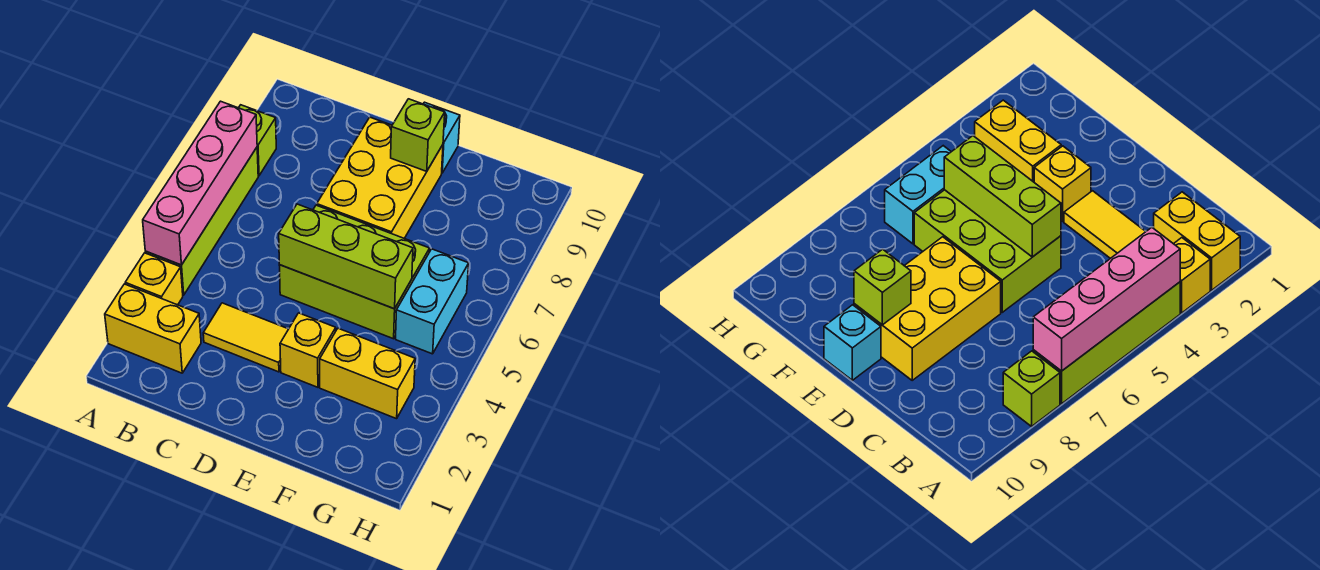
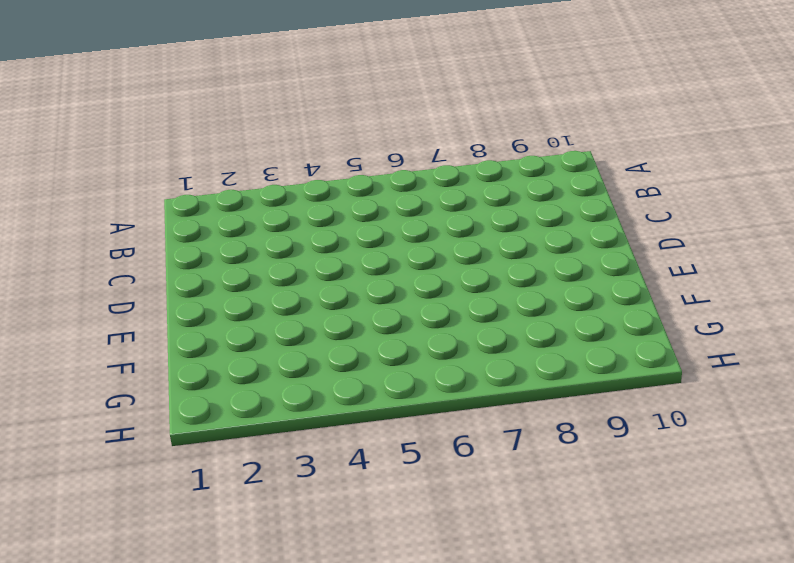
none -> yellow 1x2 brick [105,284,201,373]
none -> yellow 1x1 brick [125,253,183,305]
none -> lime 1x4 brick [145,148,258,295]

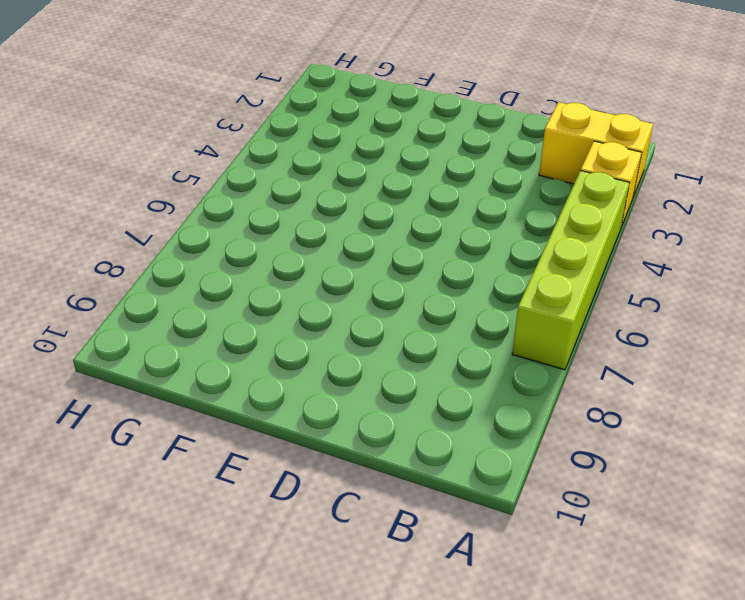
none -> lime 1x1 brick [239,105,276,176]
none -> yellow 1x2 tile [203,303,288,372]
none -> lime 2x3 brick [279,205,430,339]

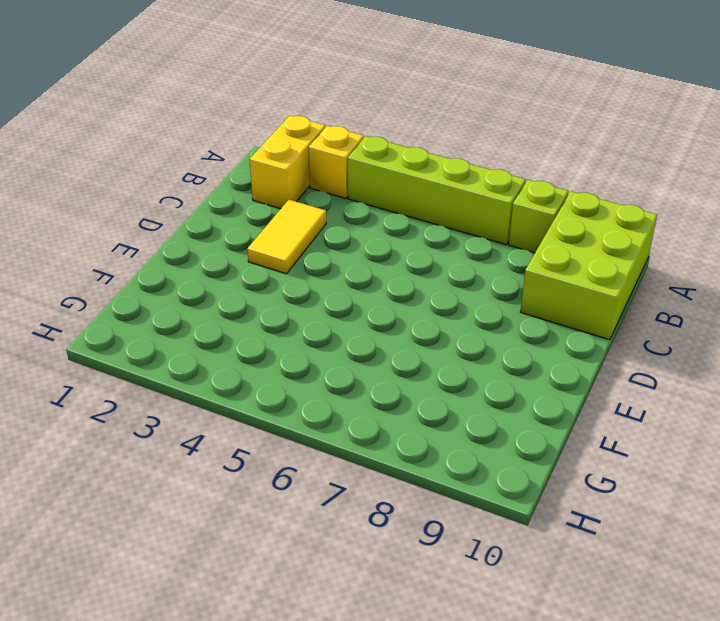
lime 2x3 brick [521,191,657,340] -> lime 2x3 brick moved to [279,205,430,339]
none -> yellow 2x3 brick [317,117,443,238]
none -> yellow 1x1 brick [280,313,336,387]
none -> cyan 1x1 brick [423,102,460,173]

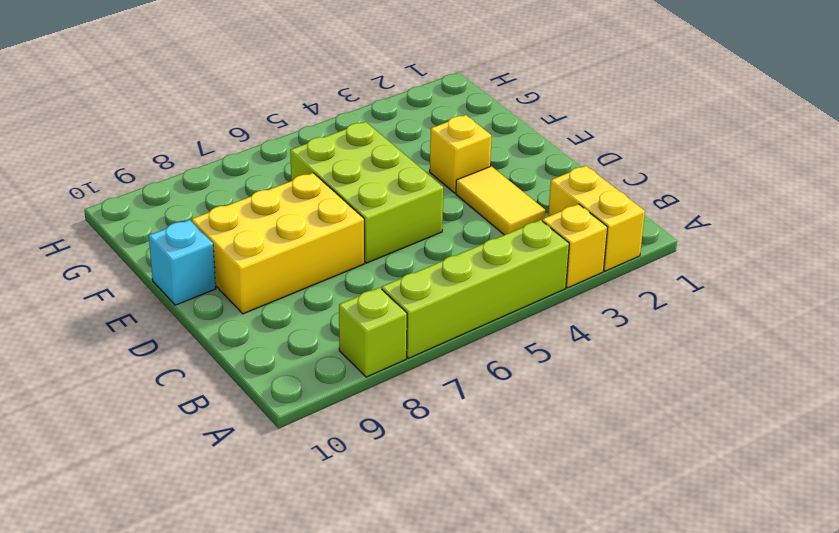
none -> yellow 1x2 brick [320,328,415,419]
none -> cyan 1x2 brick [396,249,469,354]
none -> pink 1x4 brick [143,101,257,265]

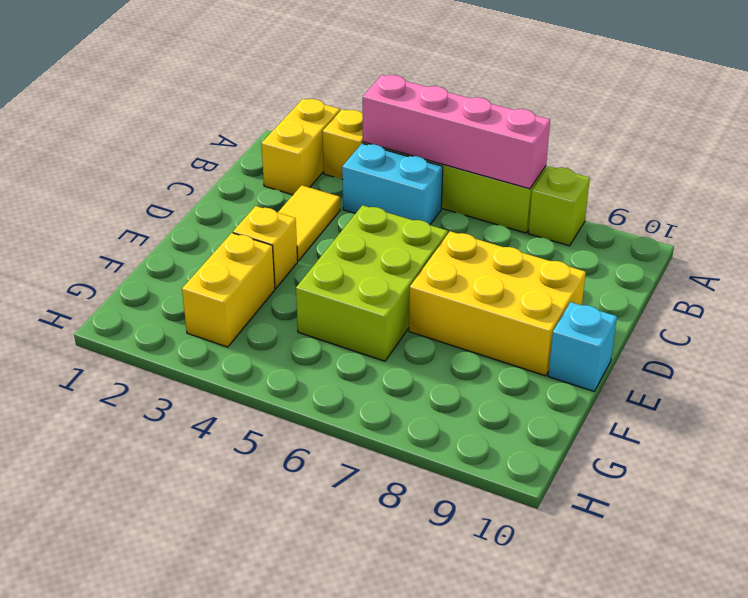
cyan 1x2 brick [342,144,443,225] -> cyan 1x2 brick moved to [396,249,469,354]
none -> lime 1x3 brick [279,204,413,309]
none -> lime 1x1 brick [391,99,445,171]

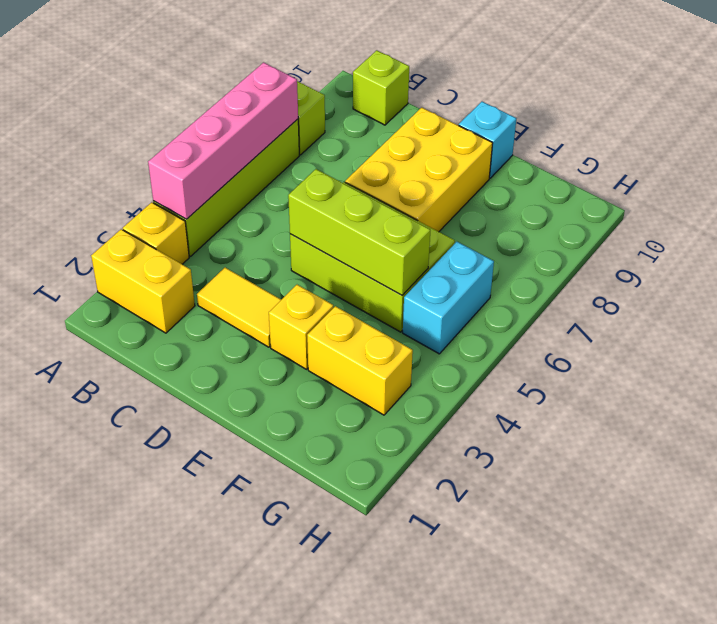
lime 1x1 brick [353,50,409,125] -> lime 1x1 brick moved to [391,99,445,171]

